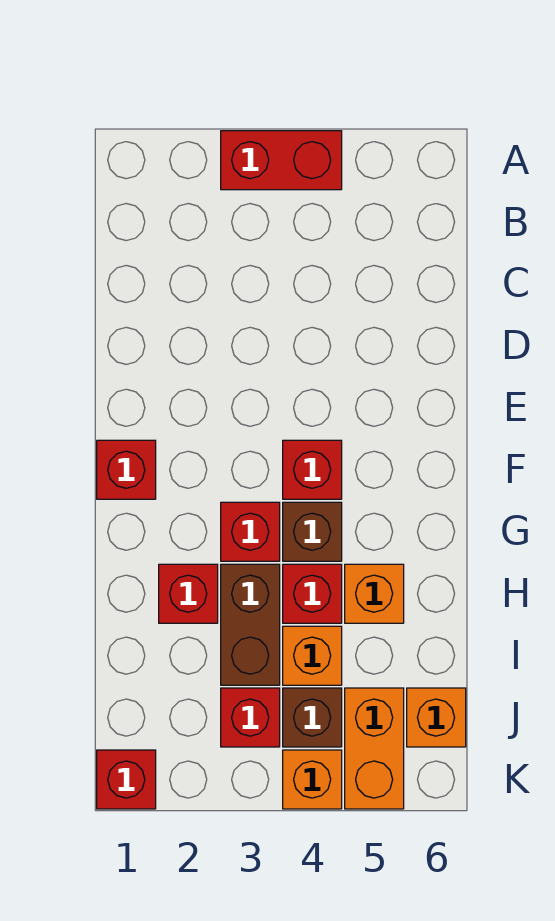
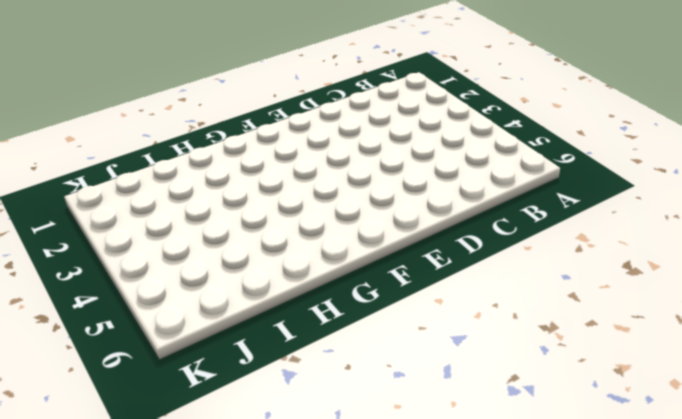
none -> red 1x2 brick [221,131,342,190]
none -> red 1x1 brick [97,440,156,499]
none -> red 1x1 brick [283,440,342,499]

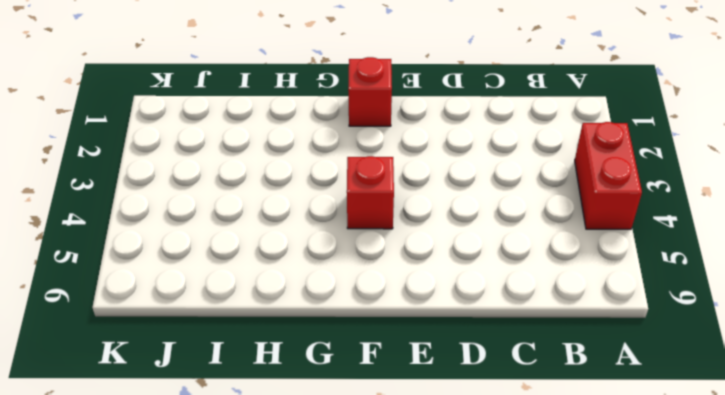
none -> red 1x1 brick [221,502,280,561]
none -> brown 1x1 brick [283,502,342,561]
none -> red 1x1 brick [159,564,218,623]

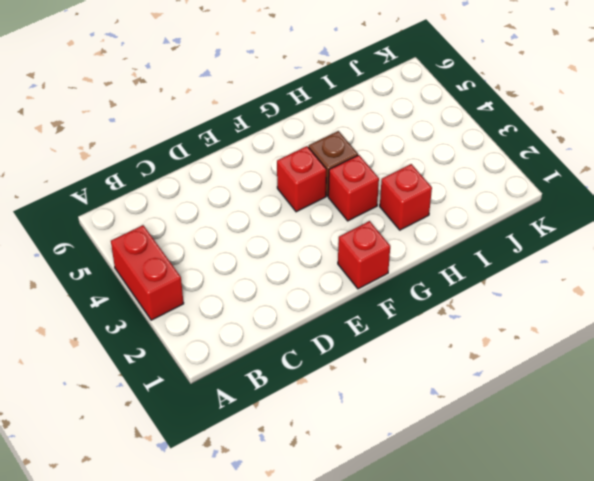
none -> brown 1x2 brick [221,564,280,685]
none -> red 1x1 brick [283,564,342,623]
none -> orange 1x1 brick [345,564,404,623]

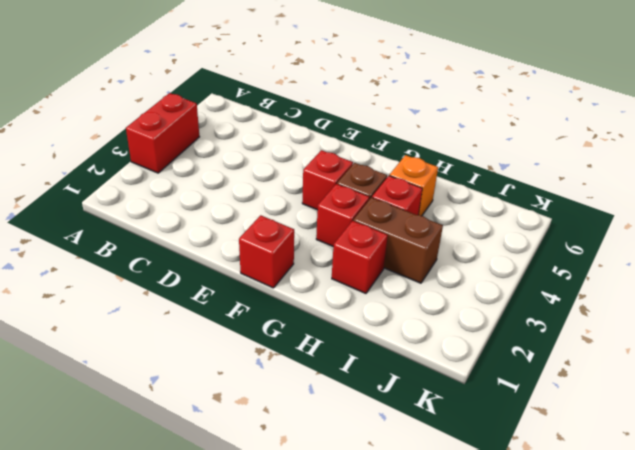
none -> orange 1x1 brick [283,626,342,685]
none -> red 1x1 brick [221,688,280,747]
none -> brown 1x1 brick [283,688,342,747]

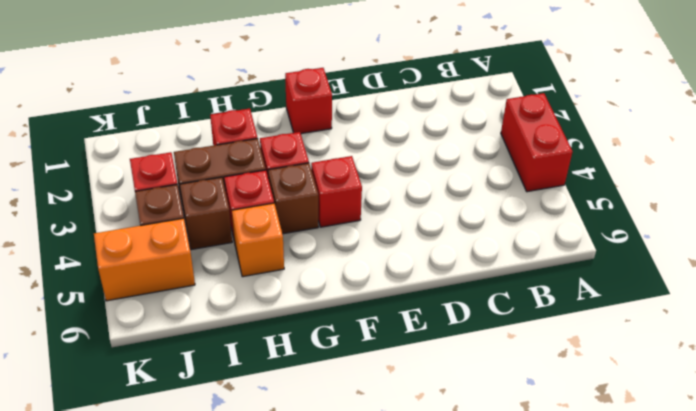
brown 1x1 brick [180,177,232,250] -> orange 1x1 brick [283,626,342,685]
none -> orange 1x1 brick [407,688,466,747]
none -> red 1x1 brick [97,750,156,809]
none -> orange 1x1 brick [283,750,342,809]

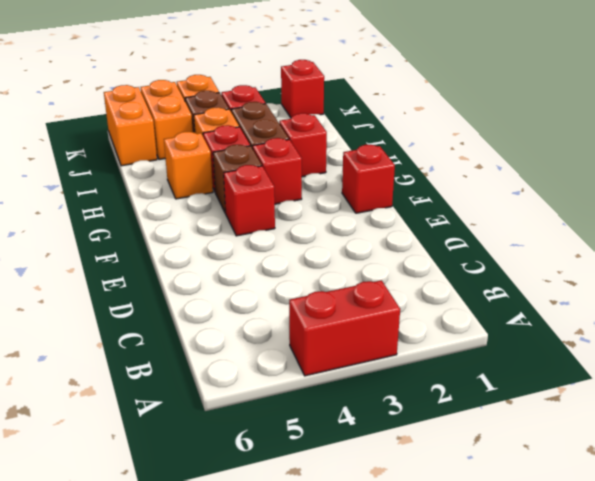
orange 1x2 brick [104,85,157,166] -> orange 1x1 brick [407,688,466,747]

